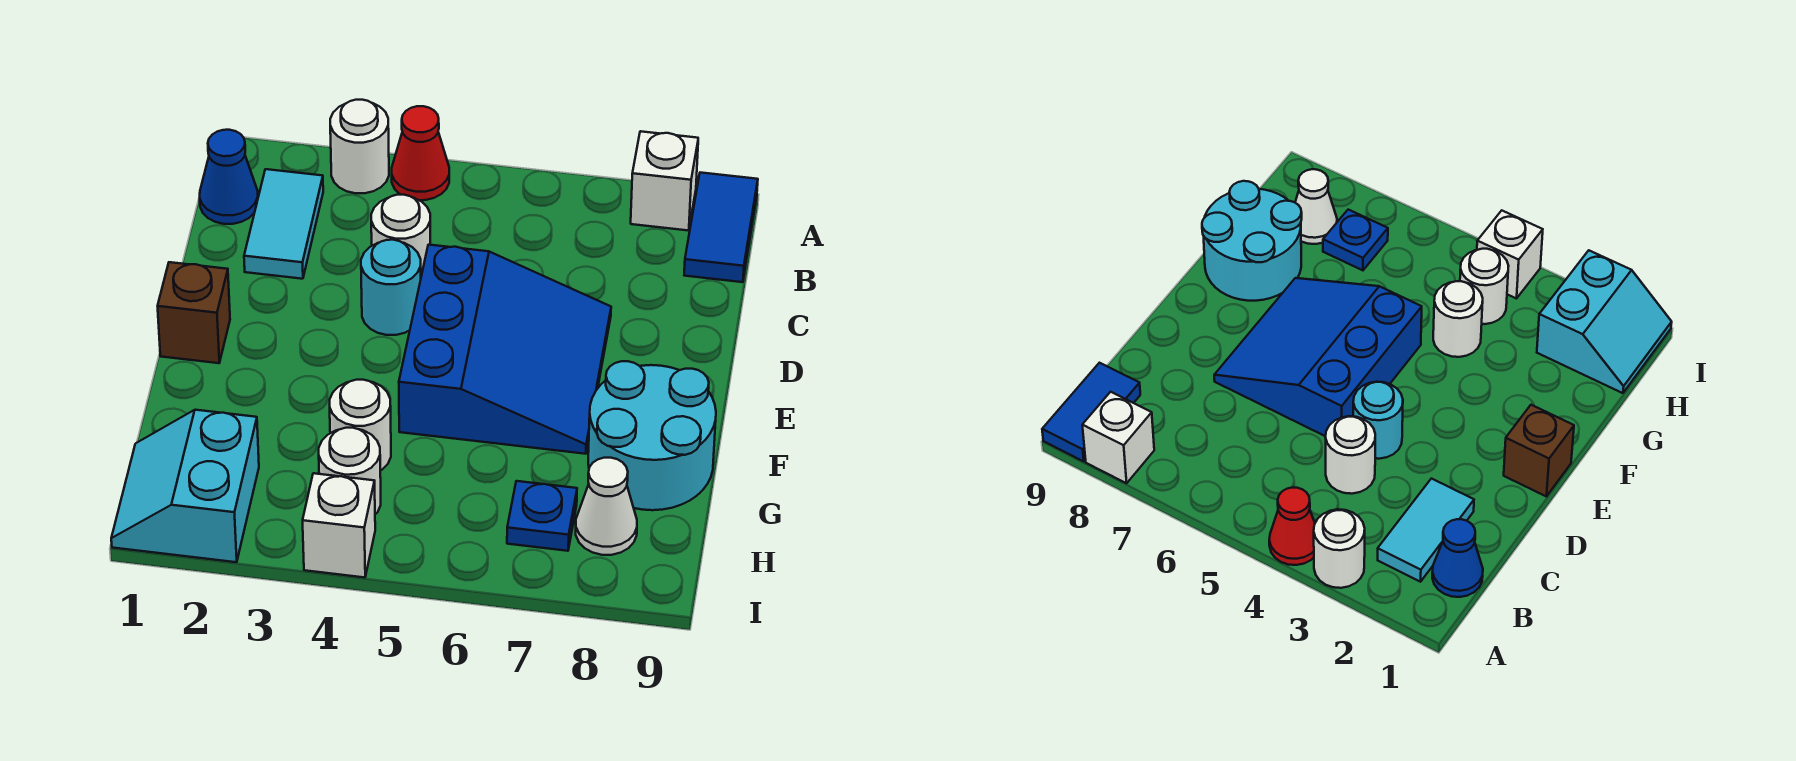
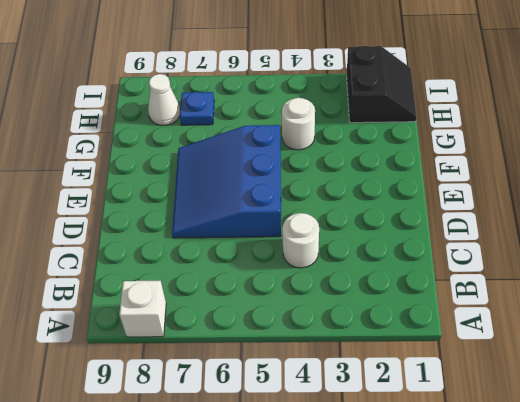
black 2x2 slope [347,46,416,123] -> cyan 2x2 slope [111,410,259,562]
none -> white 1x1 round brick [330,100,389,193]
none -> red 1x1 cone [392,106,449,200]
none -> blue 1x2 tile [684,173,758,282]

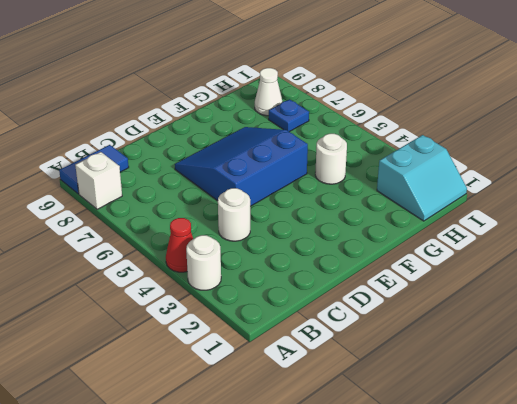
none -> blue 1x1 cone [200,130,258,224]
none -> cyan 1x2 tile [244,169,323,279]
none -> cyan 1x1 round brick [361,240,421,335]

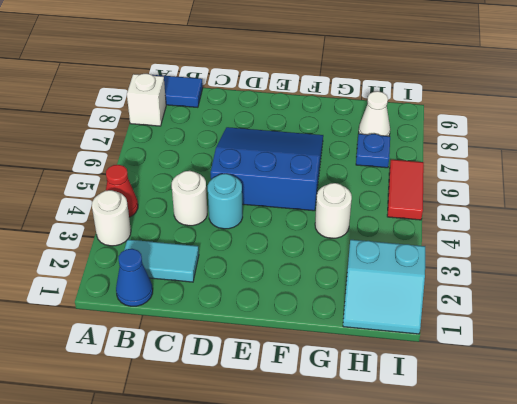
red 1x2 tile [387,160,424,220] -> none
none -> brown 1x1 brick [158,262,230,363]
none -> cyan 2x2 round brick [588,361,716,510]
none -> white 1x1 round brick [319,428,381,514]

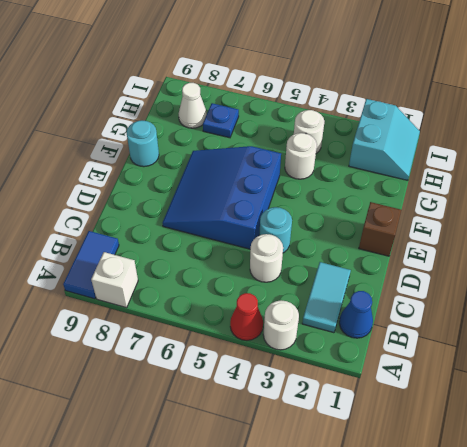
cyan 1x1 round brick [127,121,159,167] -> cyan 2x2 round brick [588,361,716,510]
none -> white 1x1 brick [303,473,375,578]

